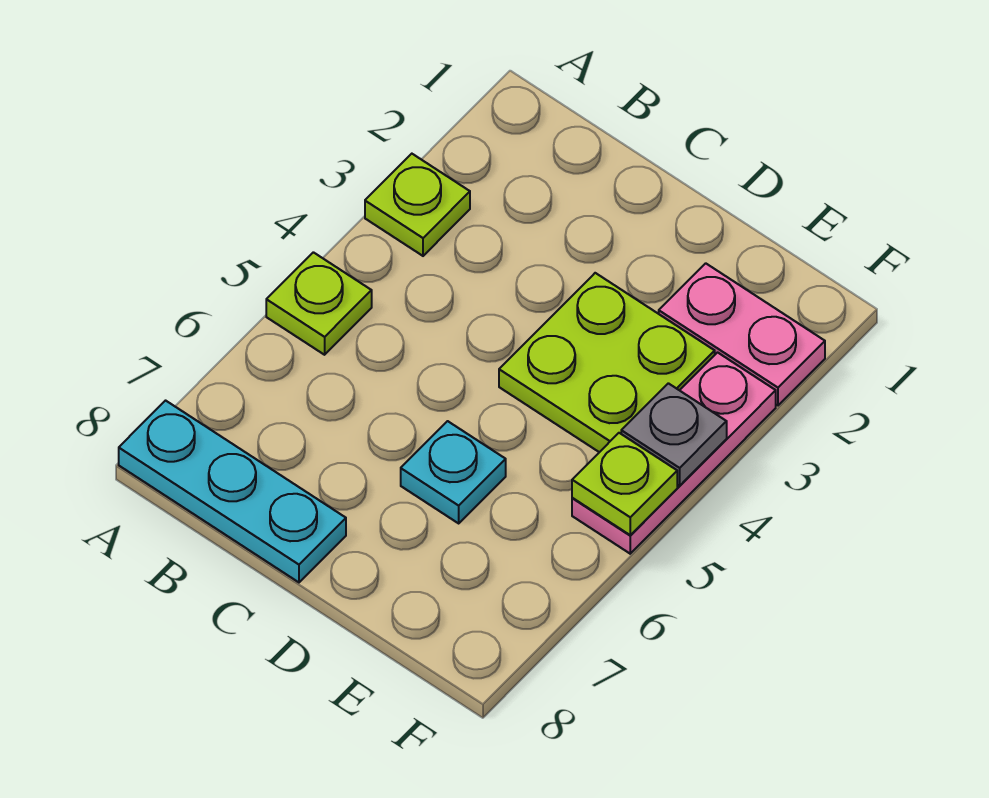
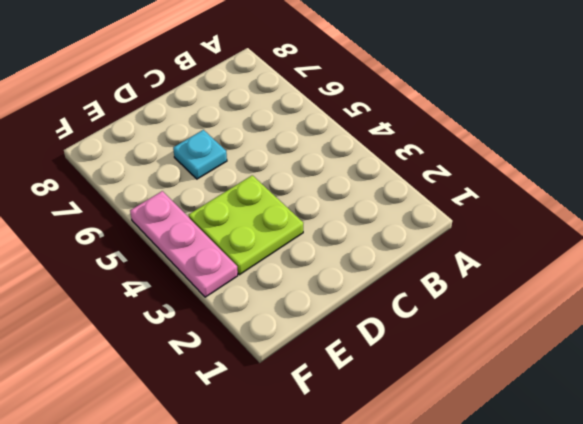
none -> lime 1x1 plate [365,154,470,256]
none -> lime 1x1 plate [266,252,372,355]

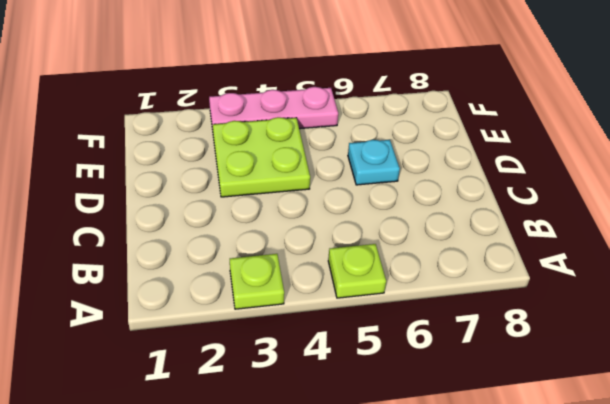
none -> cyan 1x3 plate [119,401,346,582]
none -> pink 1x2 plate [659,263,825,405]

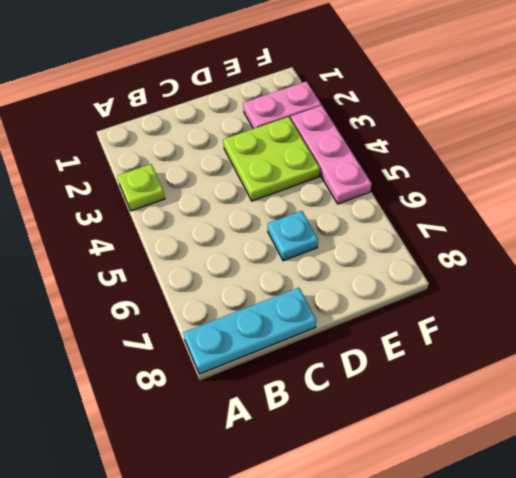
none -> lime 1x1 plate [266,252,372,355]
none -> grey 1x1 plate [621,383,727,486]

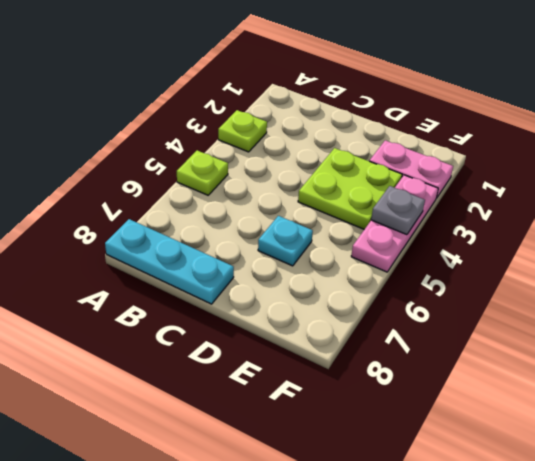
none -> lime 1x1 plate [572,433,677,535]

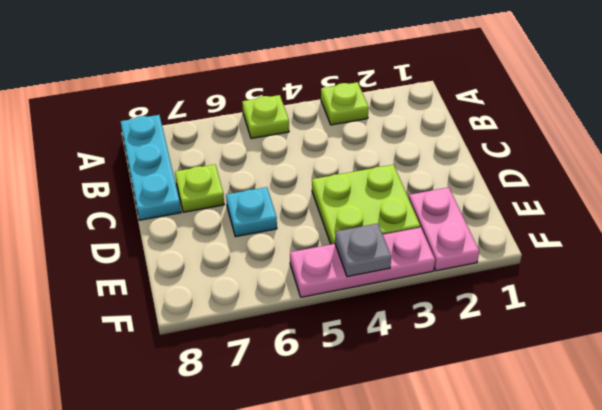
lime 1x1 plate [175,165,224,212] -> lime 1x1 plate moved to [572,433,677,535]

